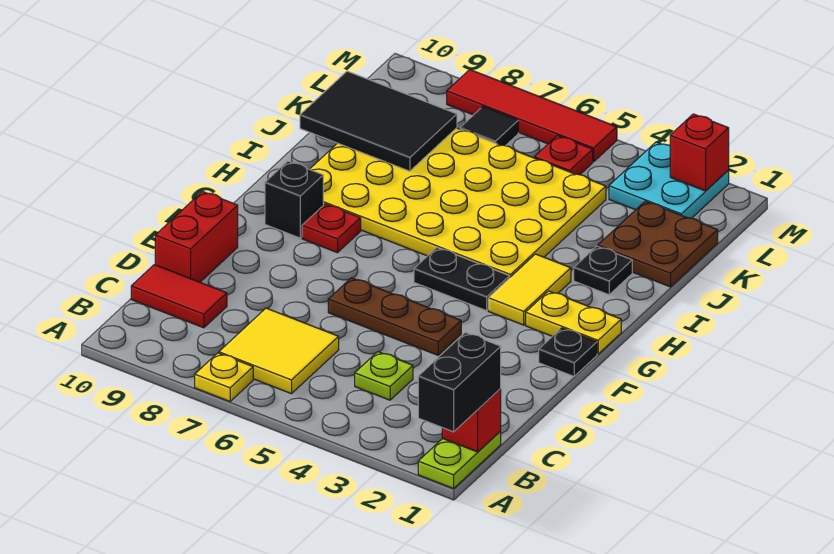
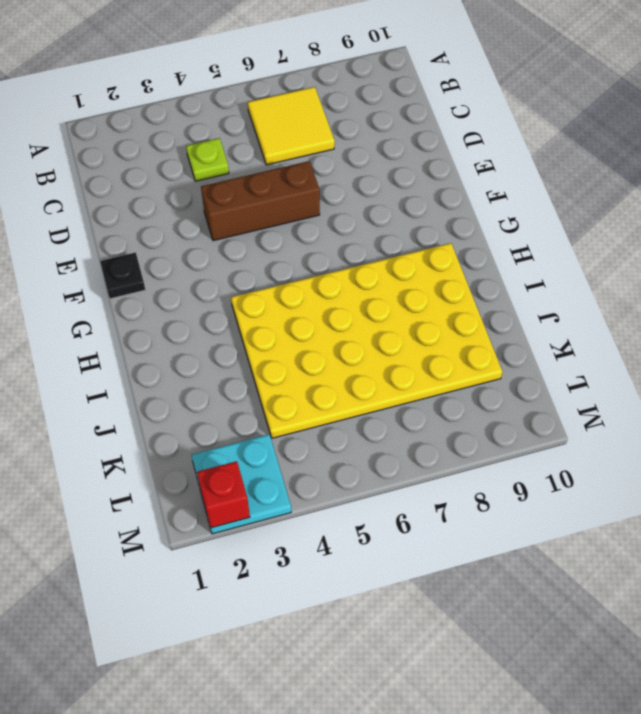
brown 1x3 brick [201,161,320,241] -> brown 1x3 plate [328,278,461,355]
none -> lime 1x2 plate [418,431,501,488]
none -> yellow 1x1 plate [195,353,253,401]
none -> red 1x2 tile [131,265,227,328]

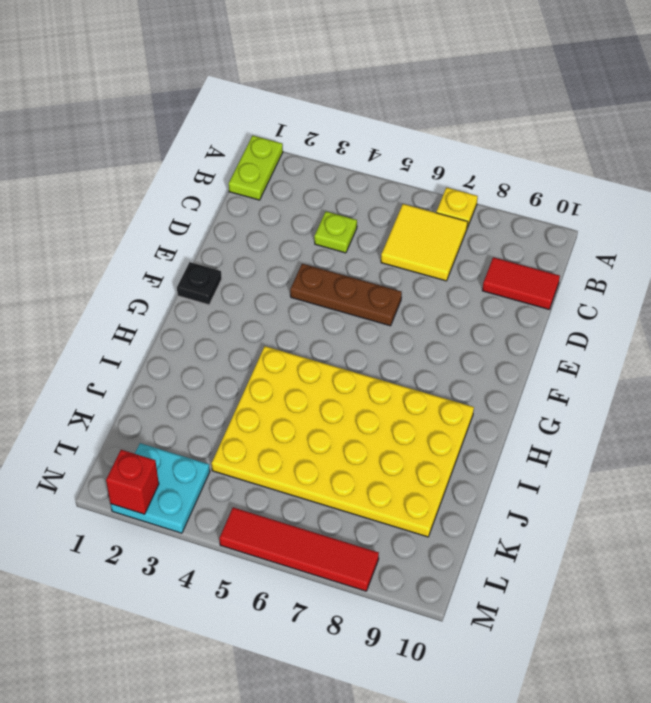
none -> red 1x2 brick [155,192,238,282]
none -> yellow 1x2 plate [526,291,621,354]
none -> yellow 1x2 tile [488,254,571,325]

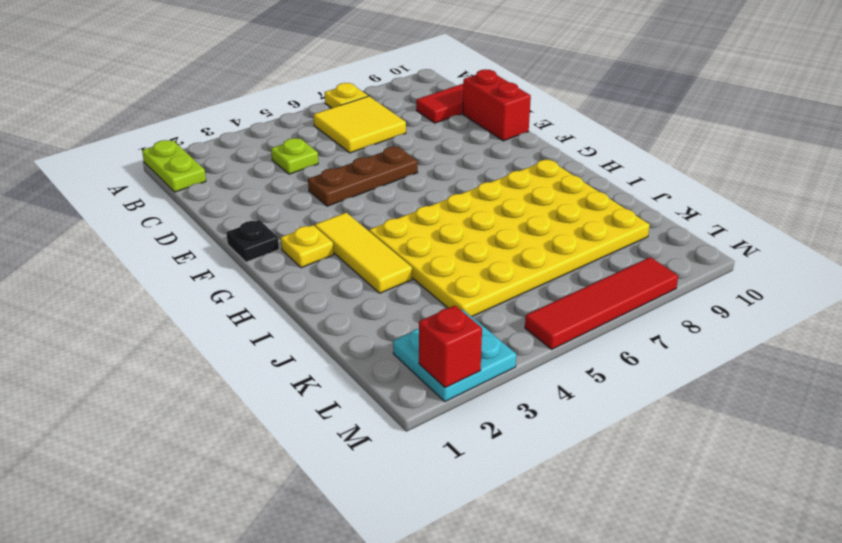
yellow 1x1 plate [281,225,334,268] -> yellow 1x2 plate [526,291,621,354]
yellow 1x3 tile [315,213,412,293] -> yellow 1x2 tile [488,254,571,325]
none -> black 1x2 plate [414,248,510,311]
none -> red 1x1 plate [302,204,361,253]
none -> black 1x1 brick [265,161,323,238]

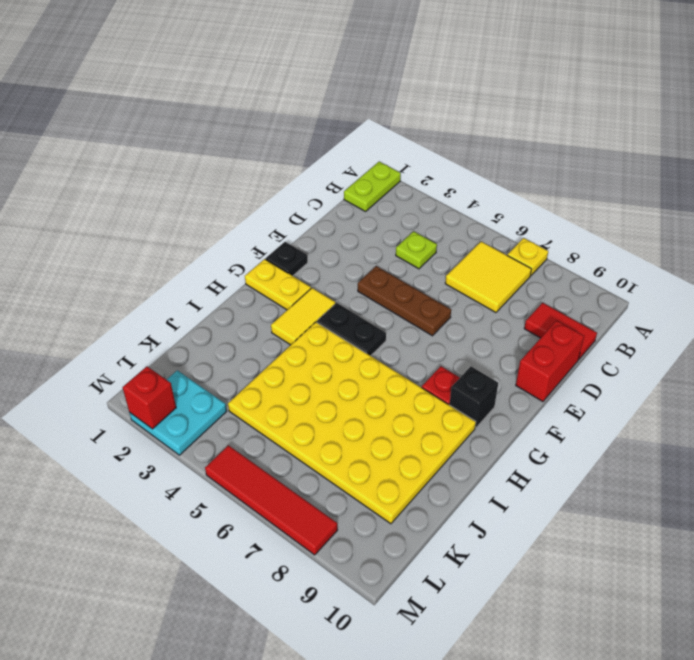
none -> black 1x1 plate [574,246,632,295]
none -> brown 2x2 plate [598,201,718,287]
none -> red 1x1 plate [534,135,593,175]

